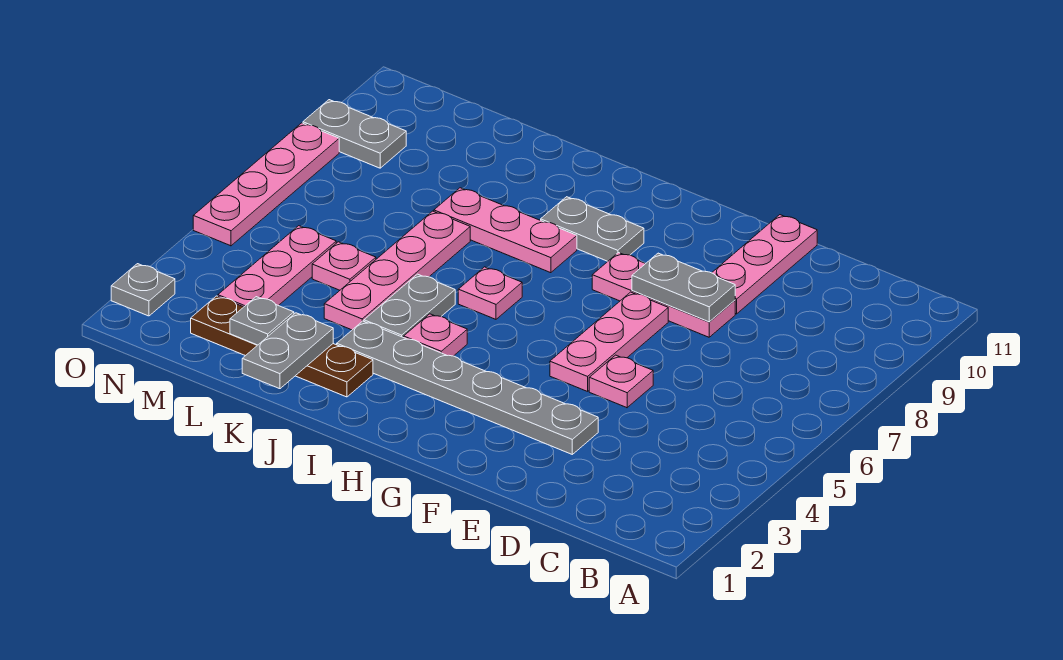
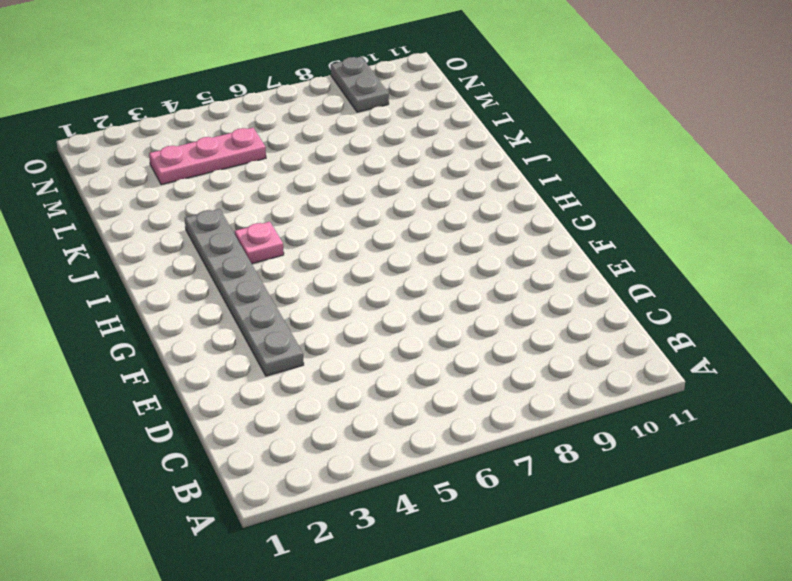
none -> pink 1x1 plate [589,355,653,408]
none -> pink 1x3 plate [592,253,735,337]
none -> pink 1x3 plate [712,215,817,314]

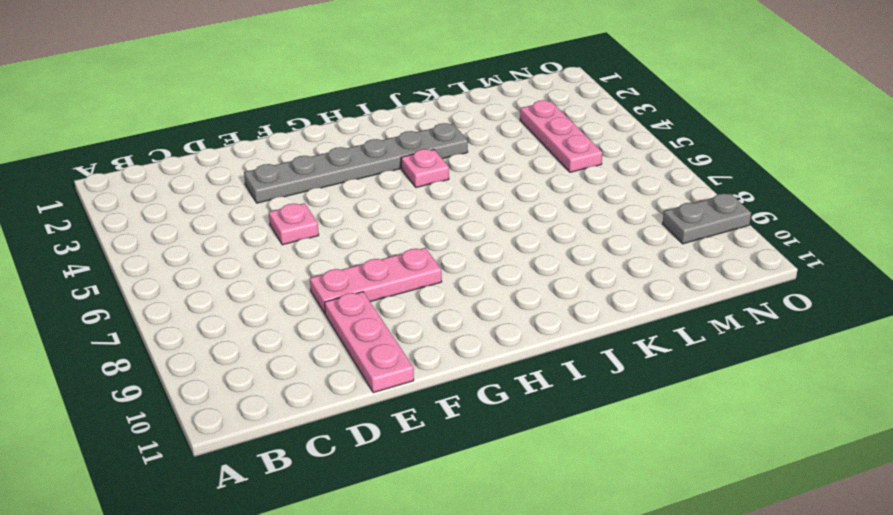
none -> pink 1x3 plate [550,292,668,391]
none -> grey 1x2 plate [541,197,644,261]
none -> pink 1x1 plate [458,267,522,319]

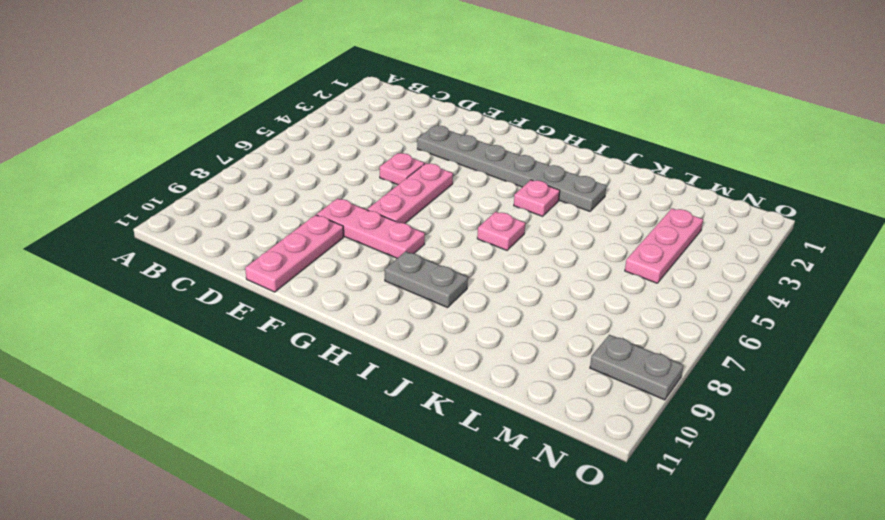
none -> pink 1x3 plate [434,188,577,273]
none -> brown 1x4 plate [191,296,373,397]
none -> grey 1x2 plate [364,274,455,337]

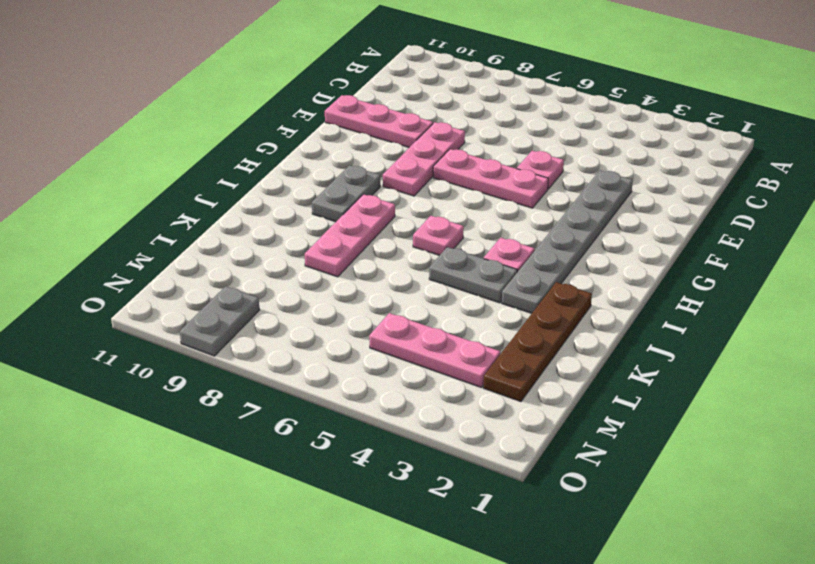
none -> pink 1x4 plate [324,211,470,330]
none -> pink 1x1 plate [312,242,376,290]
none -> grey 1x1 plate [111,264,175,316]

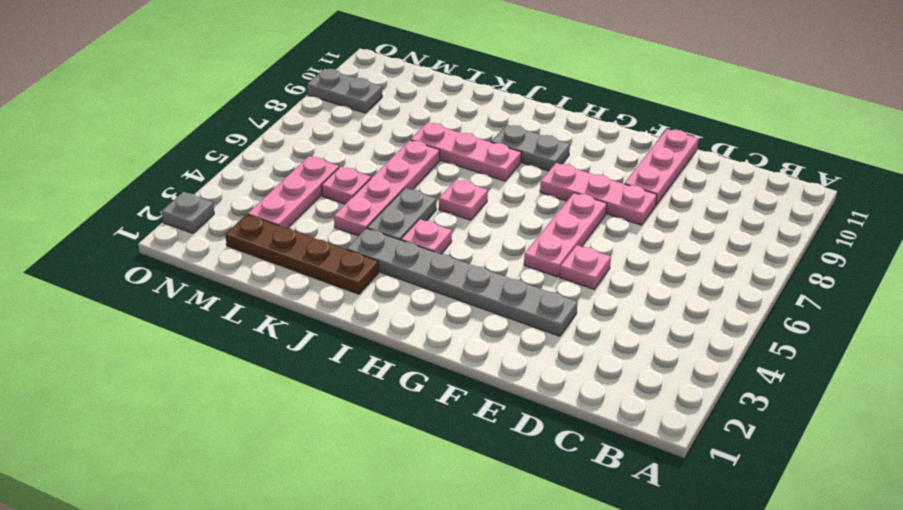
none -> pink 1x4 plate [193,123,339,246]
none -> grey 1x2 plate [632,253,735,322]
none -> grey 1x2 plate [242,313,333,389]

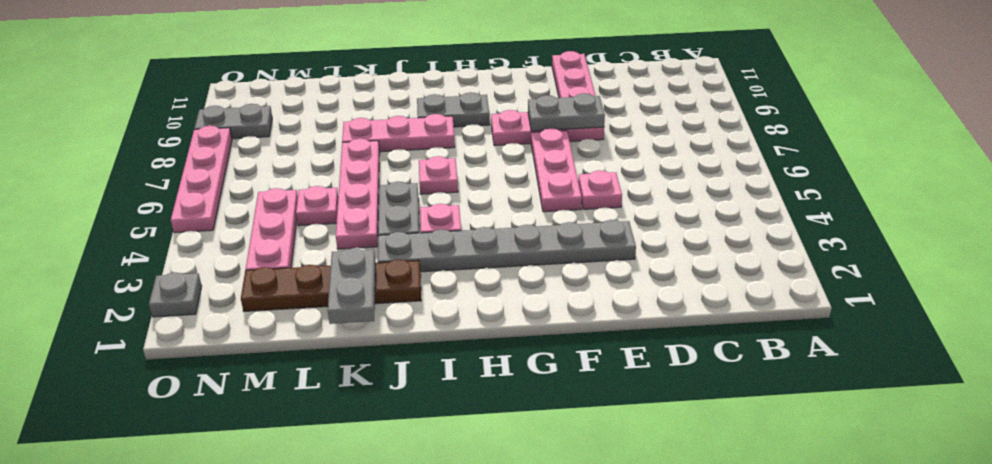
none -> grey 1x1 plate [230,297,294,345]

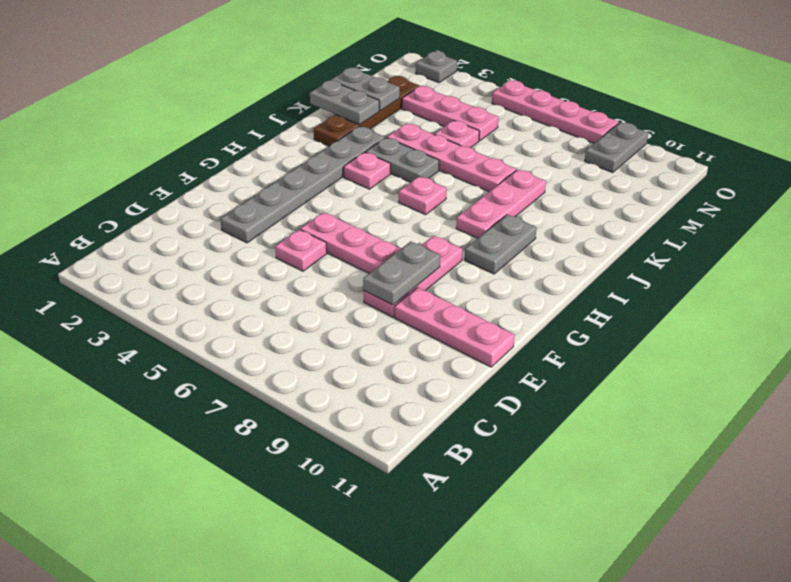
grey 1x2 plate [331,67,400,111] -> grey 1x1 plate [230,297,294,345]

